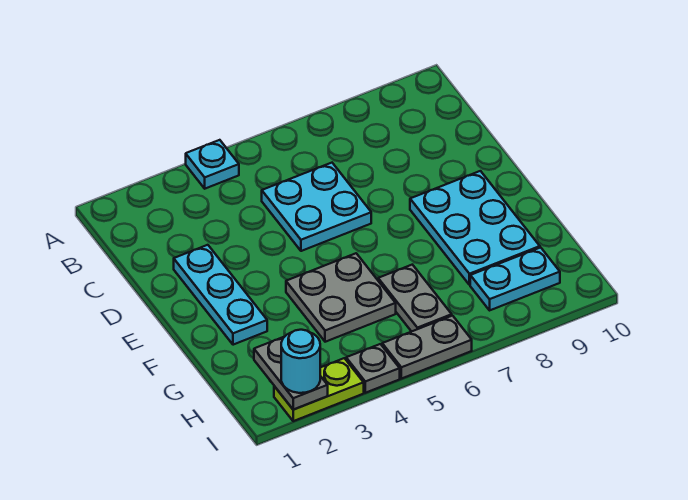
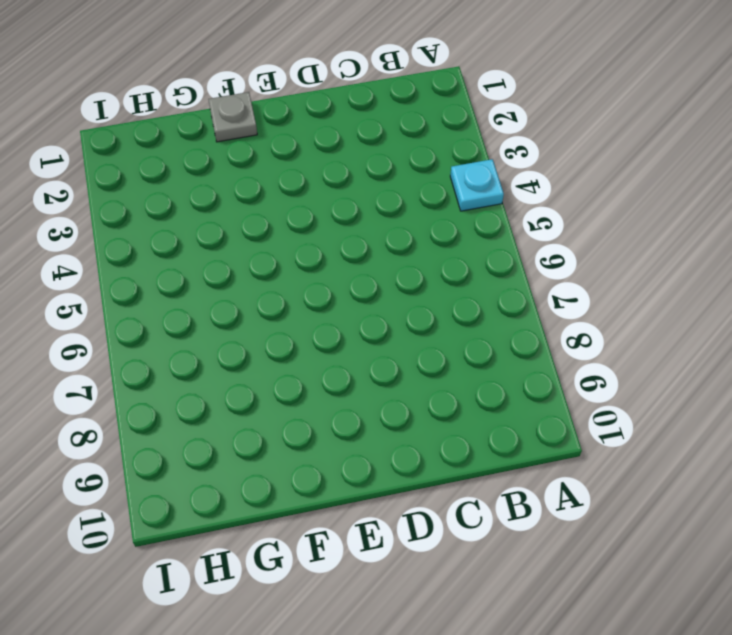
grey 1x1 plate [208,92,257,142] -> grey 1x1 plate moved to [346,344,400,393]
none -> cyan 2x2 plate [262,163,371,251]
none -> cyan 1x3 plate [174,245,267,345]
none -> cyan 2x3 plate [410,171,540,285]

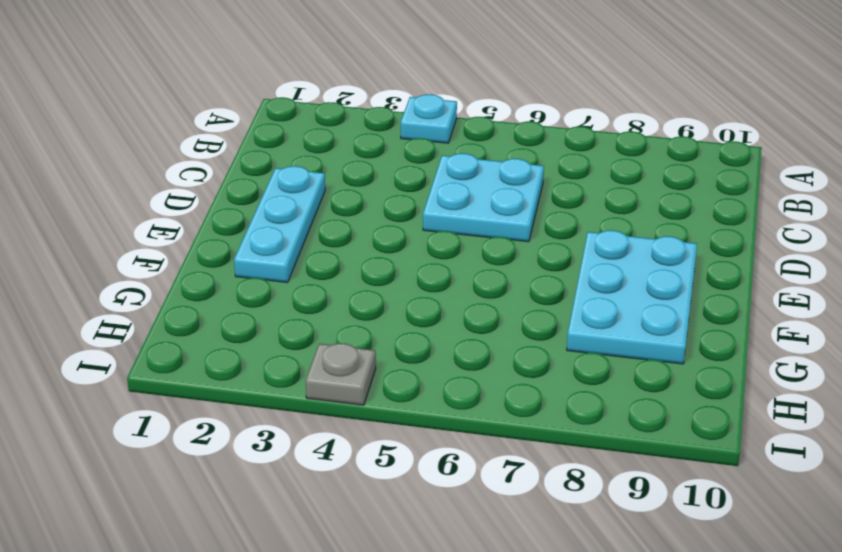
none -> grey 2x2 plate [286,253,396,342]
none -> grey 1x2 plate [378,265,452,332]
none -> cyan 1x2 plate [470,247,560,310]

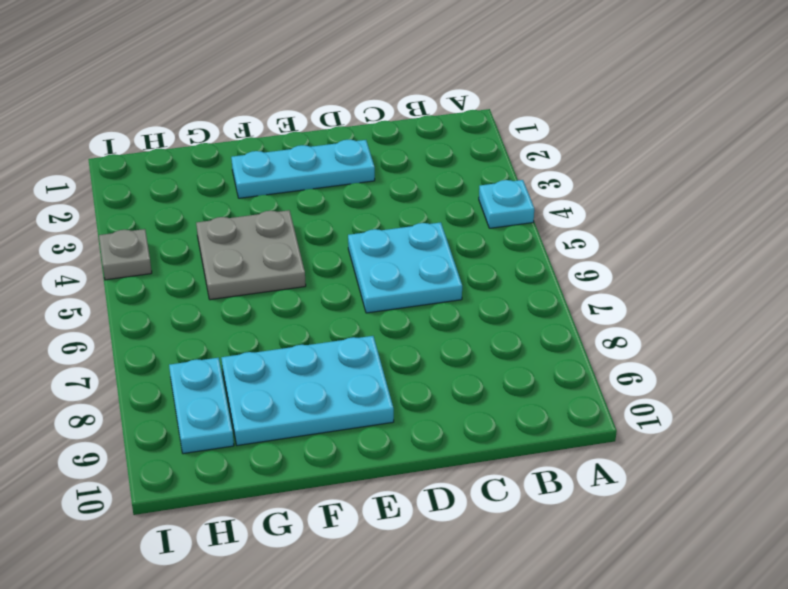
none -> grey 1x2 plate [378,265,452,332]
none -> lime 1x2 plate [274,358,364,421]
none -> grey 1x2 plate [382,316,472,379]

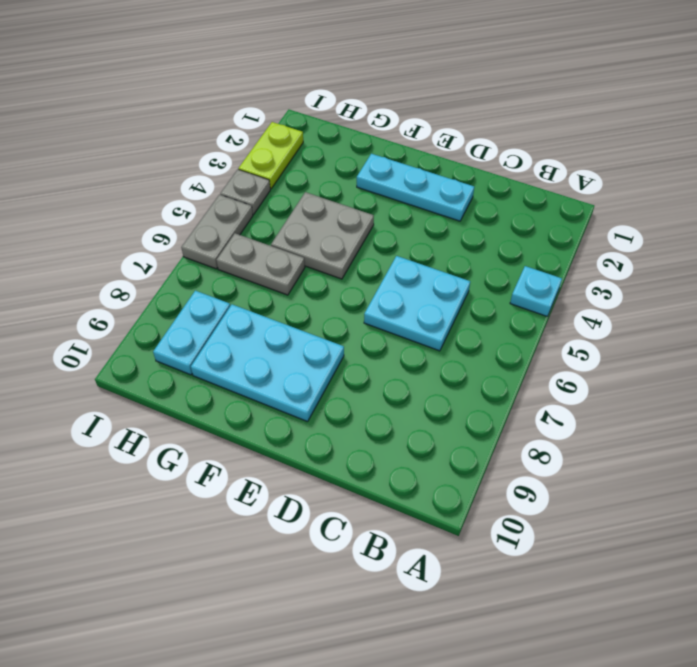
none -> grey 1x2 plate [254,337,328,410]
none -> cyan 1x1 round brick [281,330,320,393]

